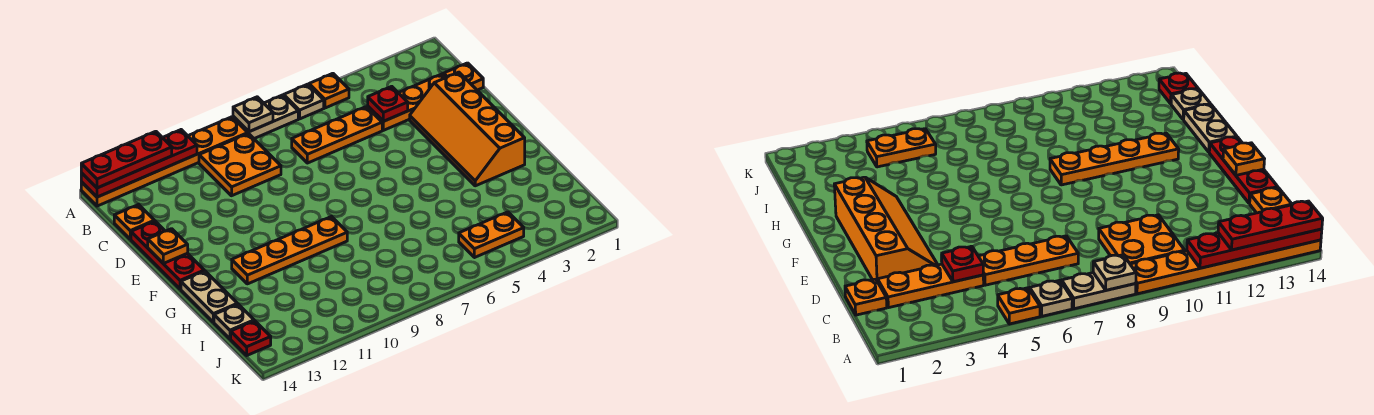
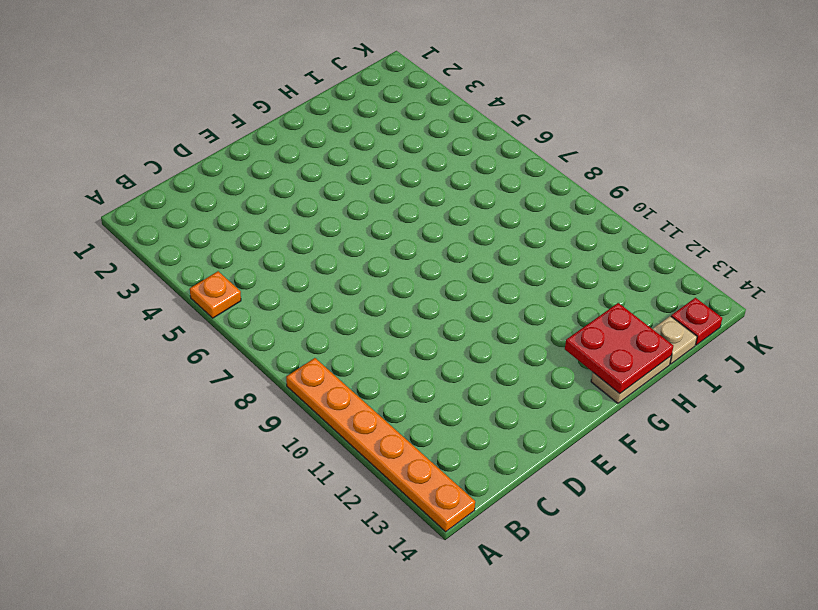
red 2x2 plate [565,303,673,394] -> none
none -> tan 1x1 plate [284,84,324,119]
none -> tan 1x2 plate [233,95,298,139]
none -> orange 2x2 plate [199,134,281,196]

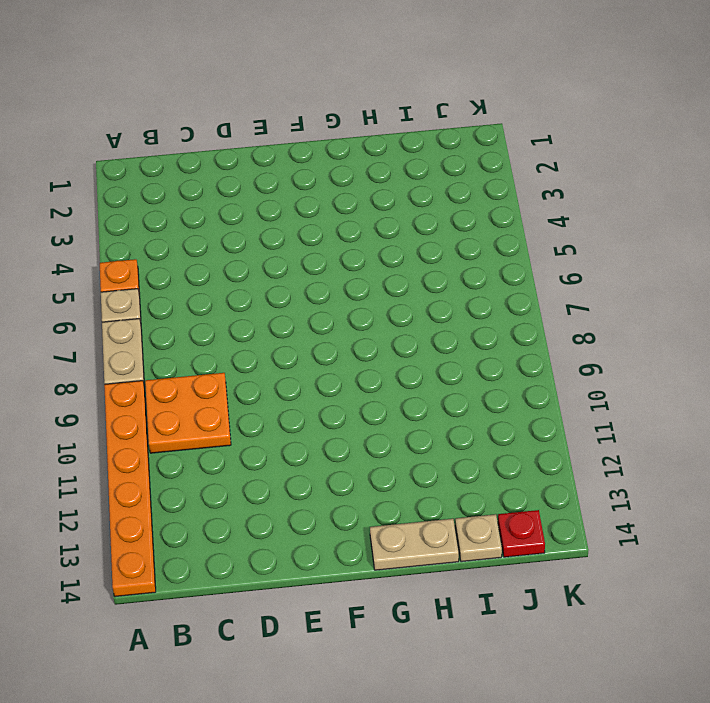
none -> orange 1x1 plate [444,63,483,90]
none -> orange 1x3 plate [368,74,446,130]
none -> orange 1x3 plate [292,107,382,163]

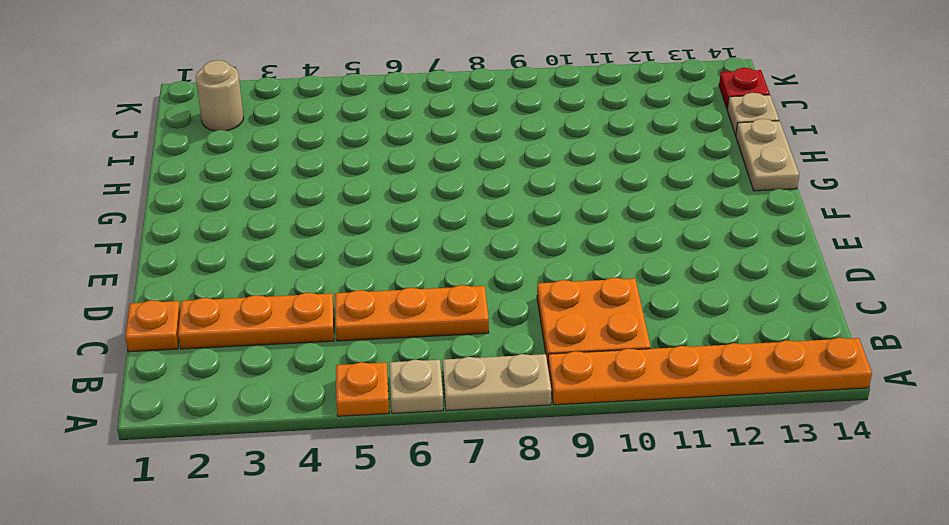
tan 1x1 round brick [196,60,244,131] -> none
none -> orange 1x1 plate [114,205,154,239]
none -> orange 2x4 slope [410,72,525,186]
none -> red 1x3 plate [131,221,204,289]

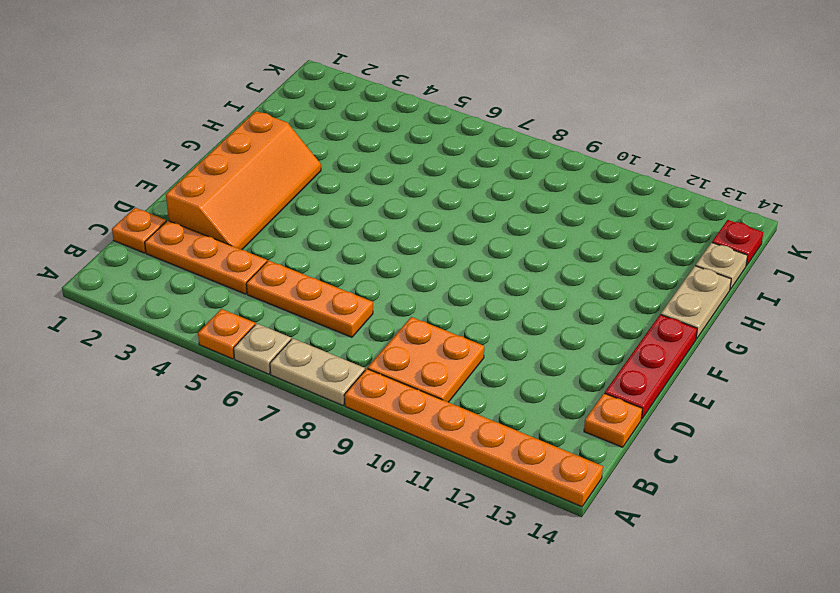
none -> orange 1x4 plate [232,217,347,284]
none -> orange 1x2 plate [459,212,524,258]
none -> tan 1x1 plate [233,97,273,132]

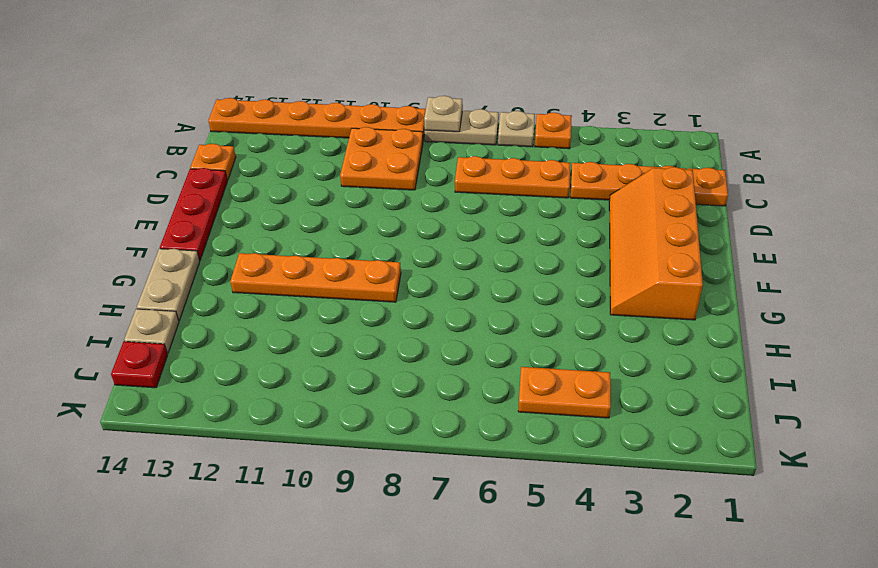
none -> red 1x4 plate [81,130,197,197]
none -> red 1x1 plate [368,86,408,121]
none -> orange 1x1 plate [148,229,188,263]

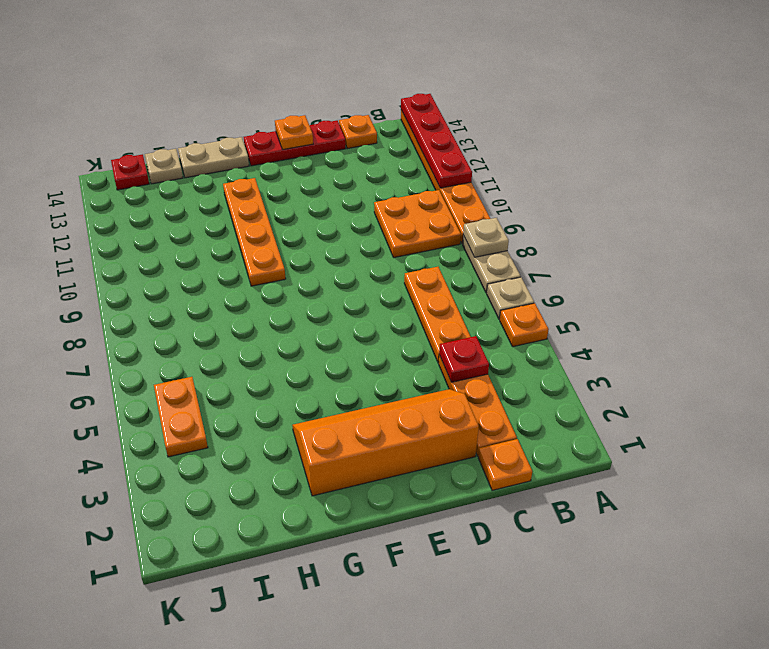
none -> red 1x3 plate [81,131,172,188]

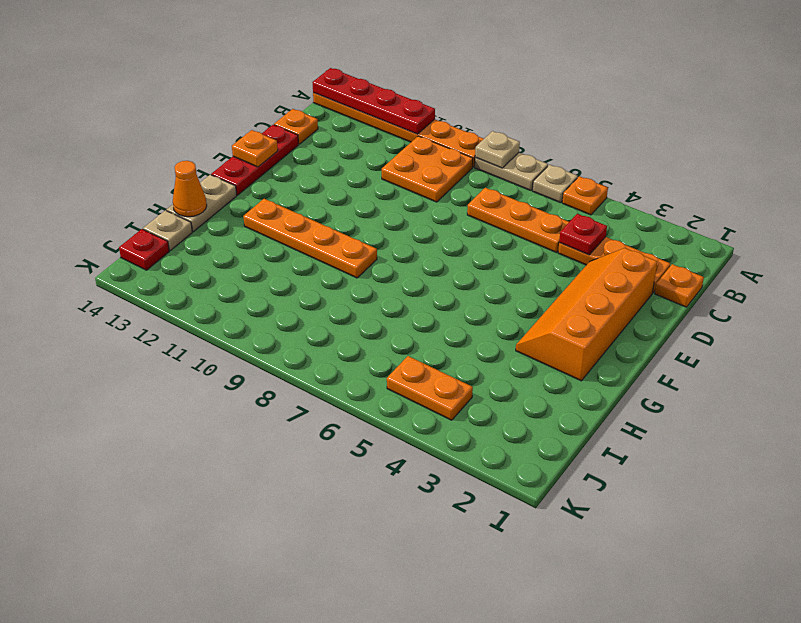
orange 1x1 cone [173,161,207,217] -> none
none -> red 1x3 plate [81,131,172,188]

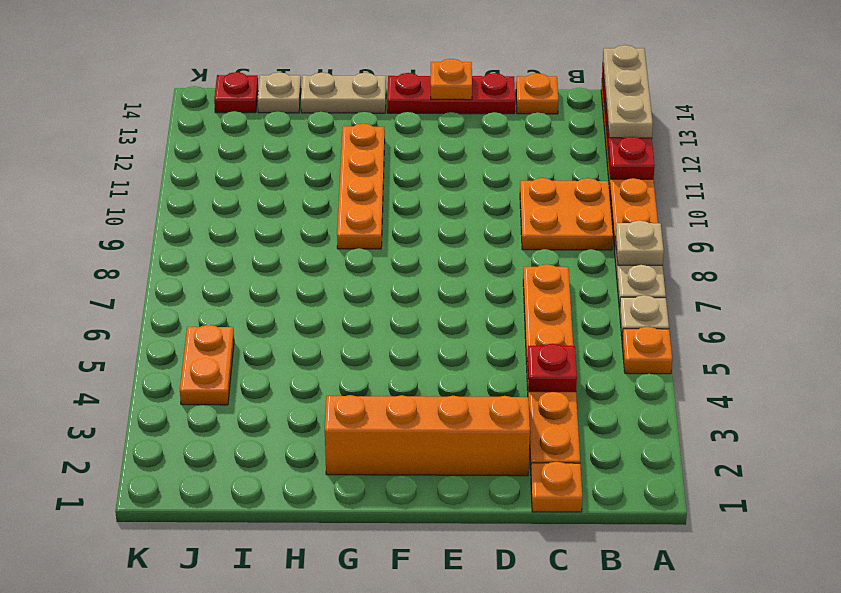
tan 1x3 plate [603,45,653,138] -> red 1x3 plate [81,131,172,188]

